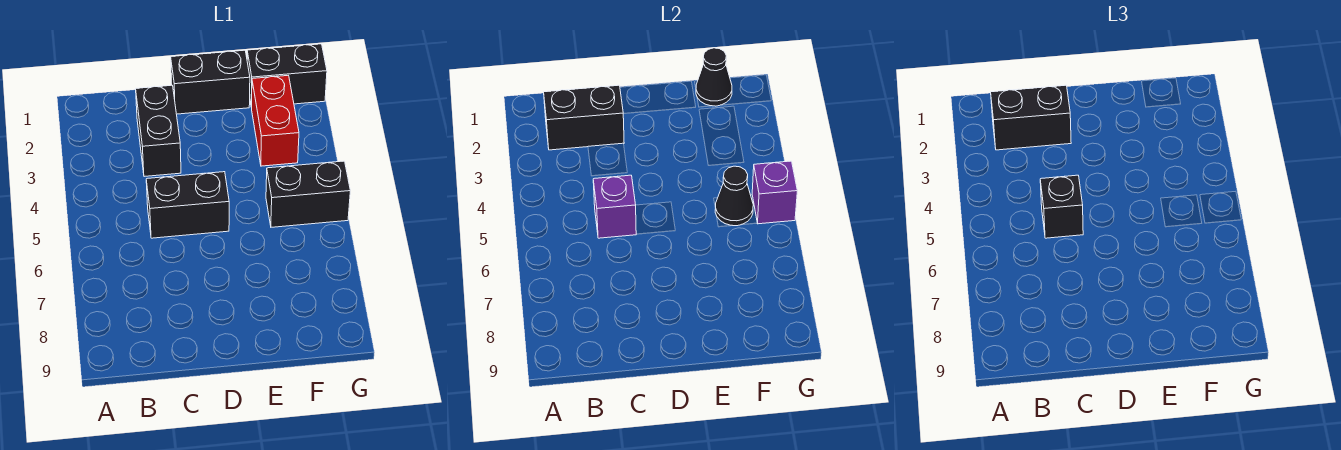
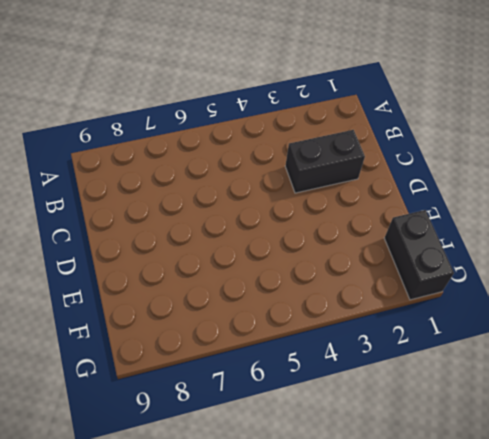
none -> black 1x2 brick [146,172,229,238]
none -> black 1x2 brick [171,50,250,114]
none -> red 1x2 brick [252,76,299,166]

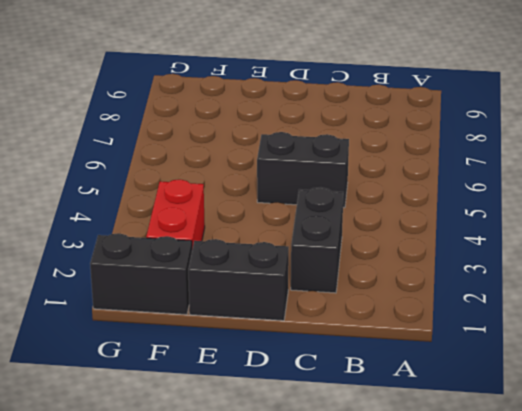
none -> black 1x2 brick [266,161,350,227]
none -> black 1x2 brick [544,85,624,150]
none -> purple 1x1 brick [593,175,636,238]

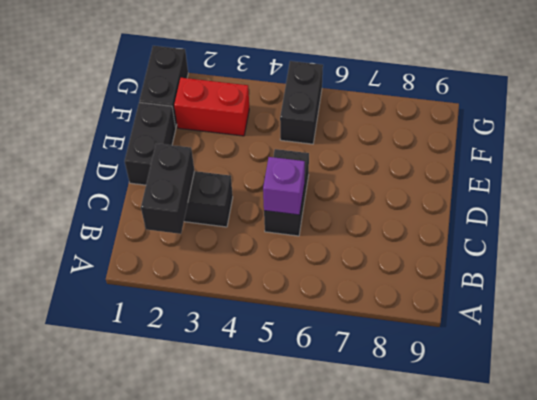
none -> black 1x1 cone [696,48,732,106]
none -> black 1x1 cone [715,166,753,226]
none -> purple 1x1 brick [752,161,797,224]

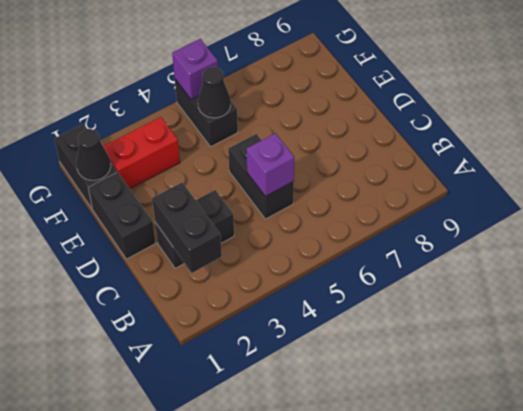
none -> black 1x2 brick [991,85,1071,150]
none -> black 1x1 brick [1040,175,1083,238]

